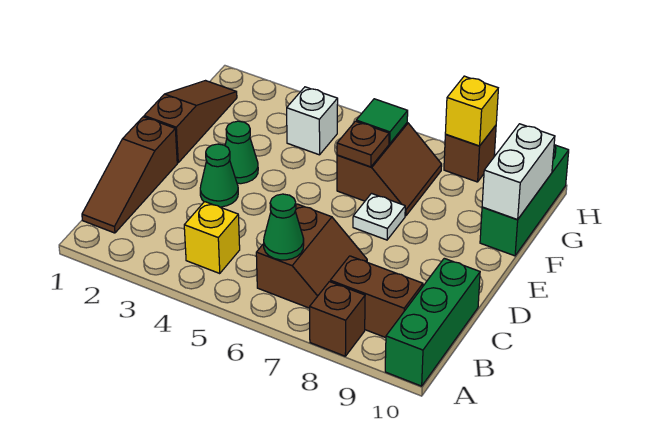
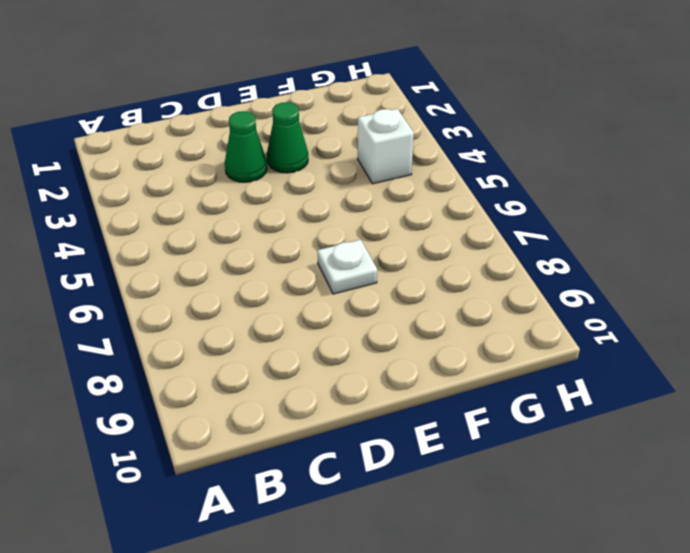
none -> brown 1x1 brick [310,282,365,356]
none -> green 1x3 brick [385,258,480,386]
none -> brown 1x3 slope [82,117,177,233]

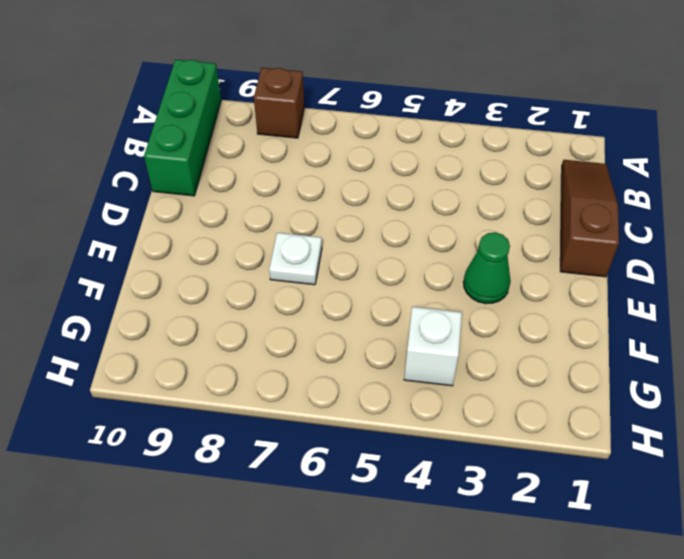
none -> yellow 1x1 brick [184,202,240,273]
none -> brown 2x2 slope [256,204,367,308]
none -> brown 1x2 brick [330,256,423,338]

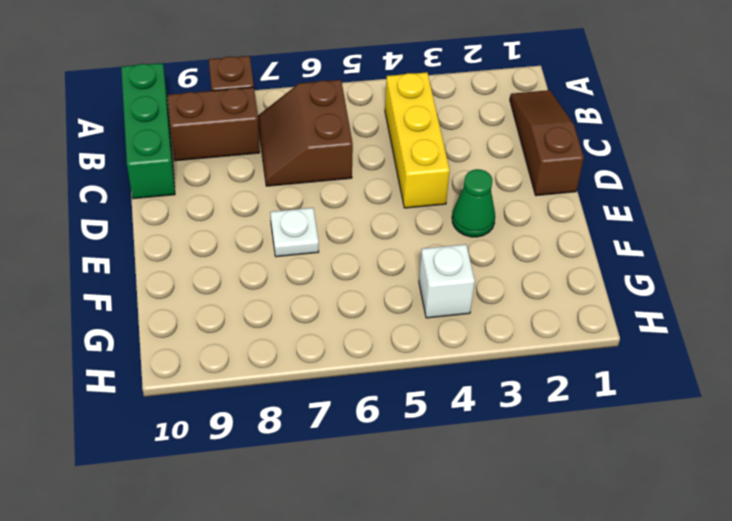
yellow 1x3 brick [385,72,450,208] -> yellow 1x1 brick [184,202,240,273]
none -> green 1x1 cone [200,144,238,207]
none -> brown 1x3 slope [144,81,237,163]
none -> brown 2x2 slope [337,123,442,216]

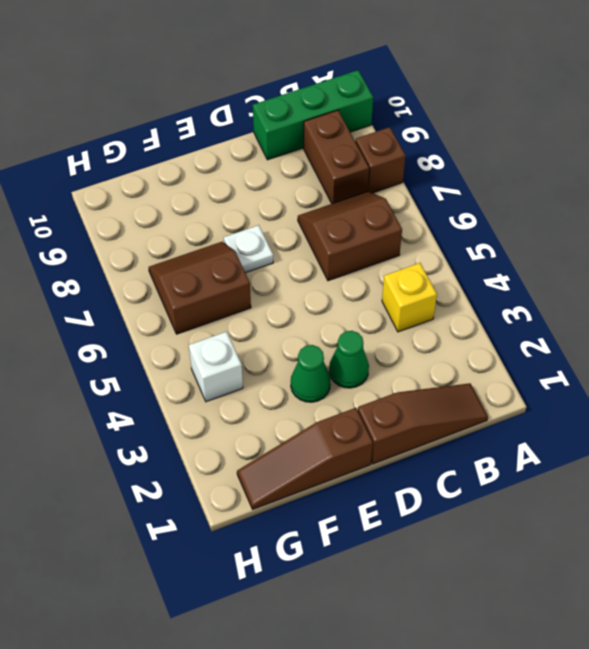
none -> green 1x3 brick [480,145,569,256]
none -> brown 1x1 brick [444,126,496,182]
none -> green 1x1 cone [264,194,304,260]

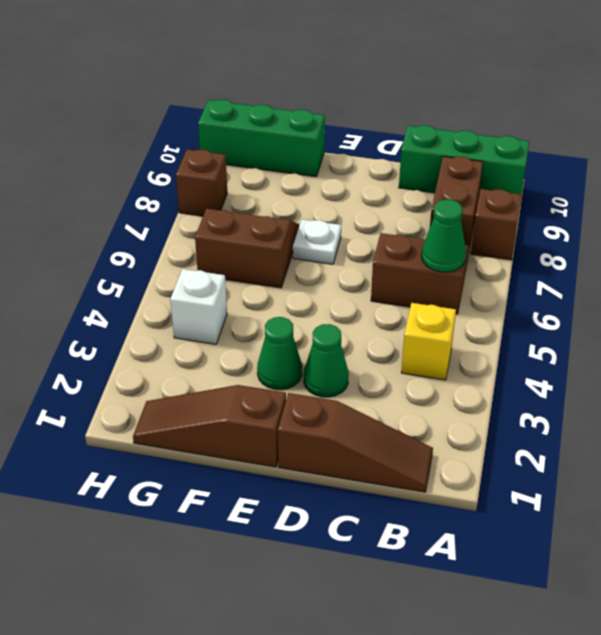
none -> brown 1x1 plate [337,121,389,167]
none -> white 1x2 brick [482,124,555,220]
none -> green 1x1 tile [356,99,408,144]

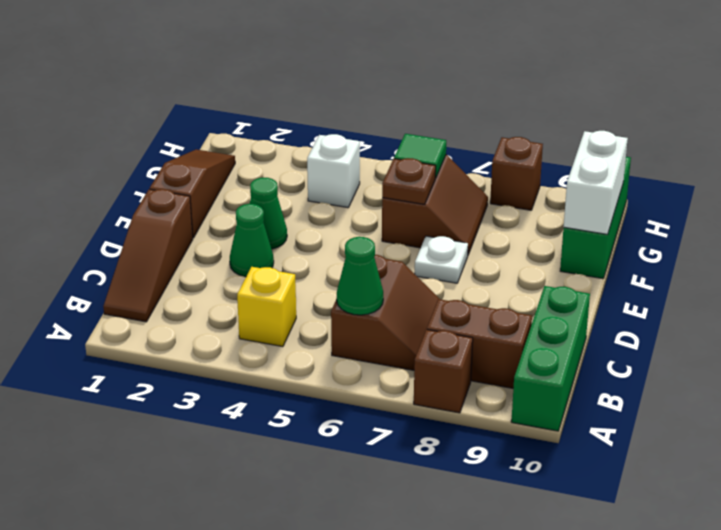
none -> yellow 1x1 brick [445,76,498,146]

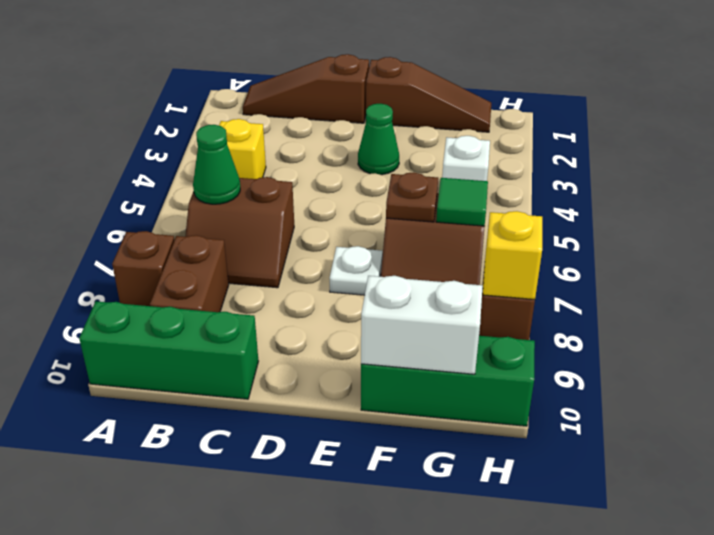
none -> green 1x1 cone [200,144,238,207]

